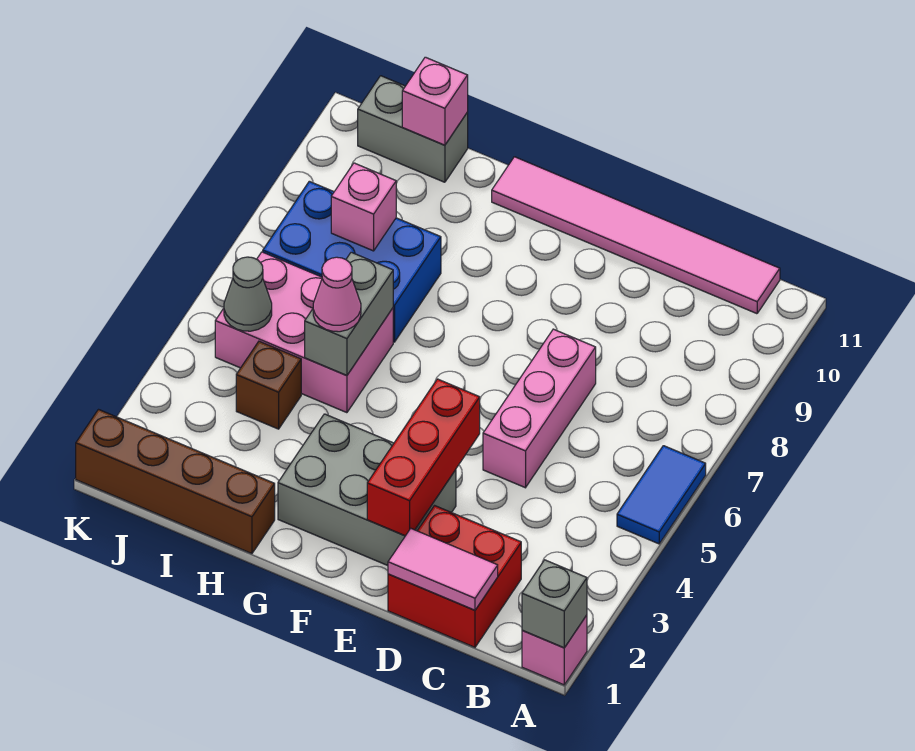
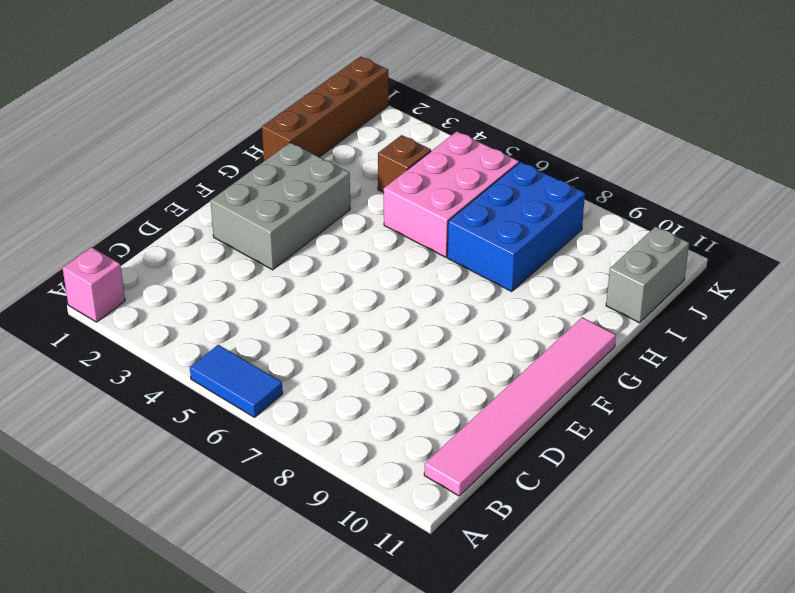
none -> red 2x2 brick [388,506,521,647]
none -> pink 1x3 brick [483,329,596,488]
none -> grey 1x1 brick [522,560,587,648]

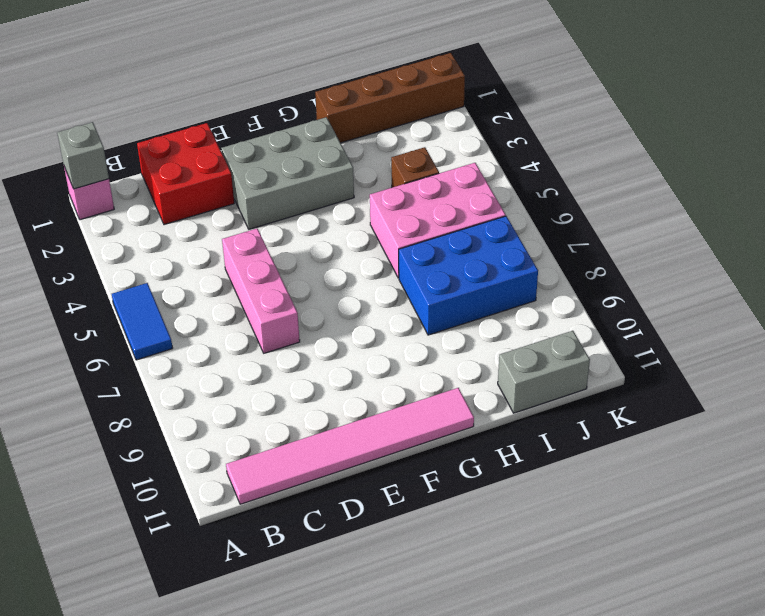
none -> pink 1x2 tile [388,529,498,610]
none -> red 1x3 brick [367,379,480,536]
none -> grey 1x2 brick [305,252,393,376]

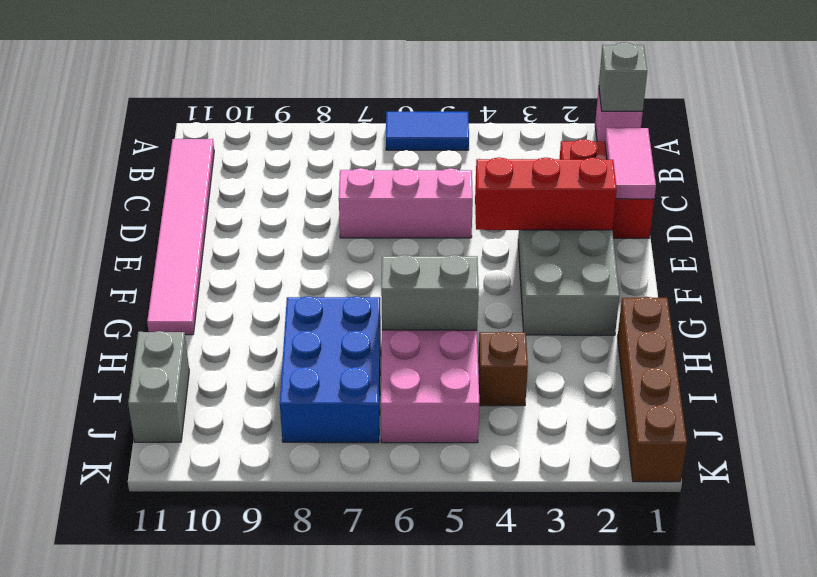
none -> pink 1x1 brick [331,163,396,251]
none -> pink 1x1 brick [402,57,468,145]
none -> grey 1x1 cone [224,257,272,331]

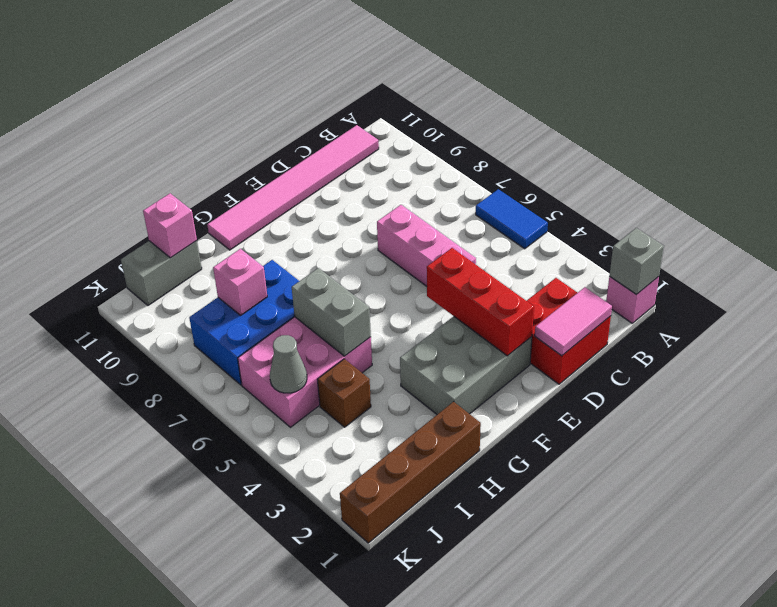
none -> pink 1x1 cone [313,257,361,332]

